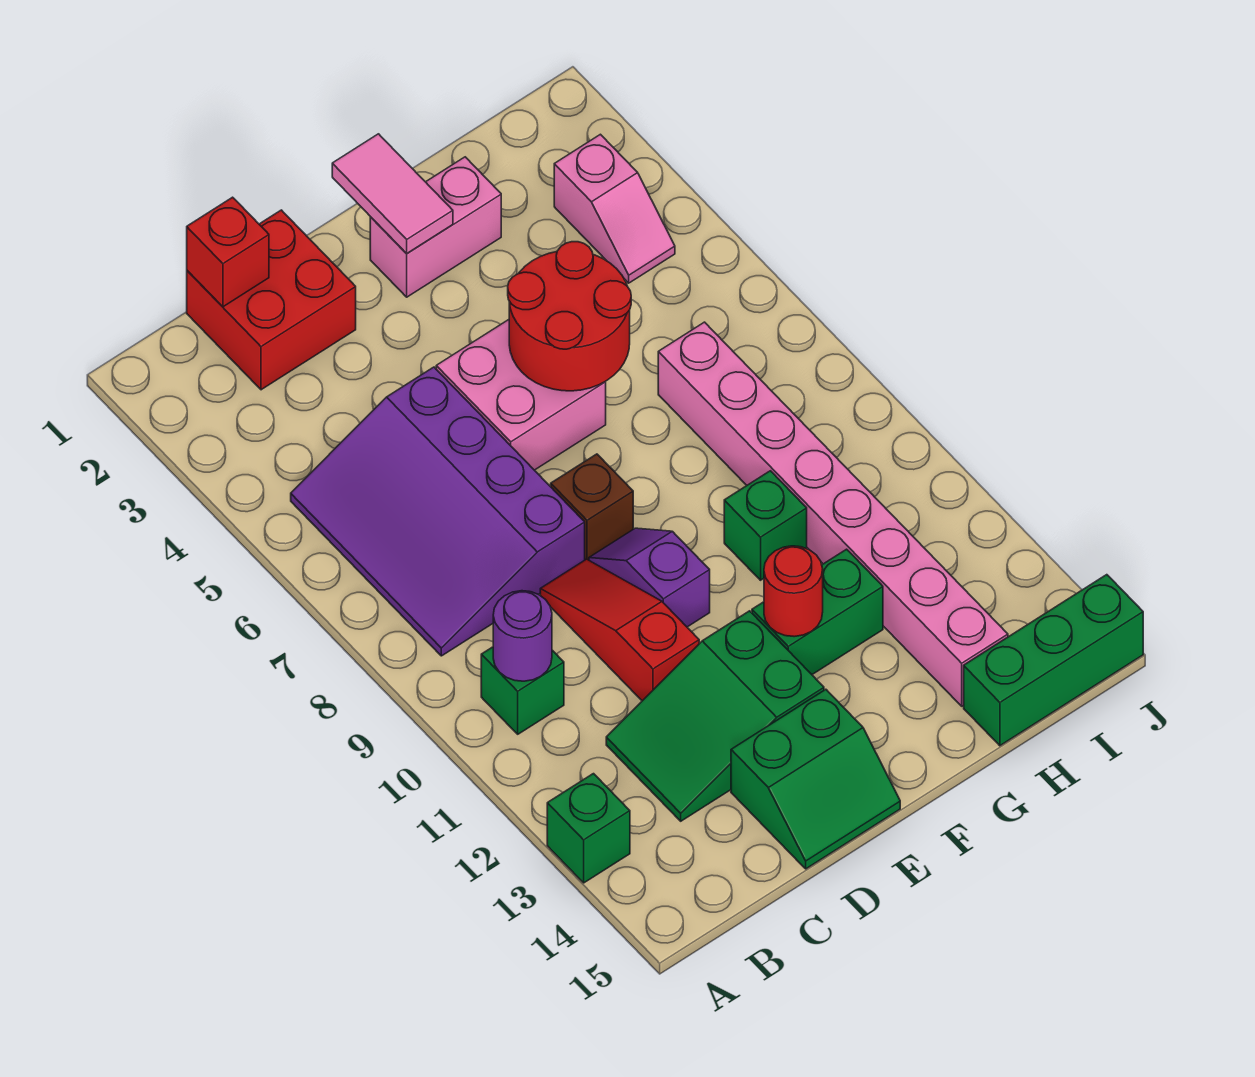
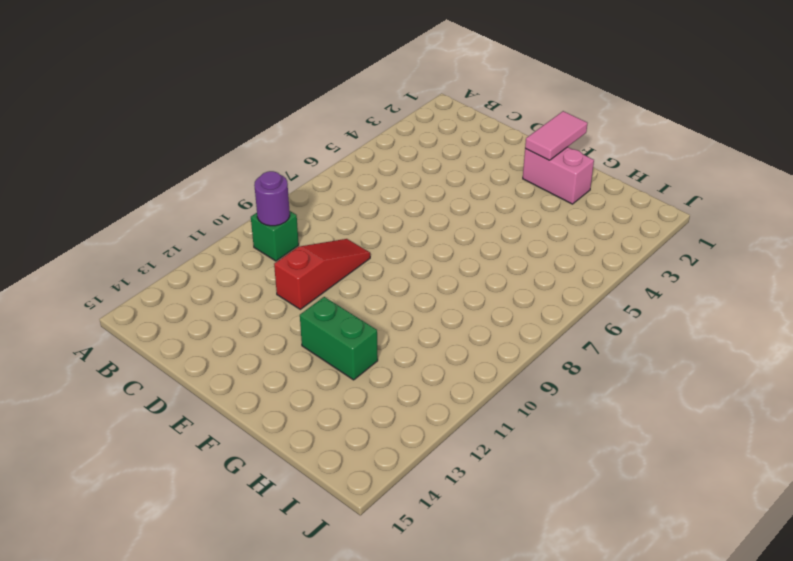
none -> green 1x1 brick [547,774,630,883]
none -> purple 3x4 slope [291,367,585,656]
none -> red 2x2 brick [187,210,356,390]

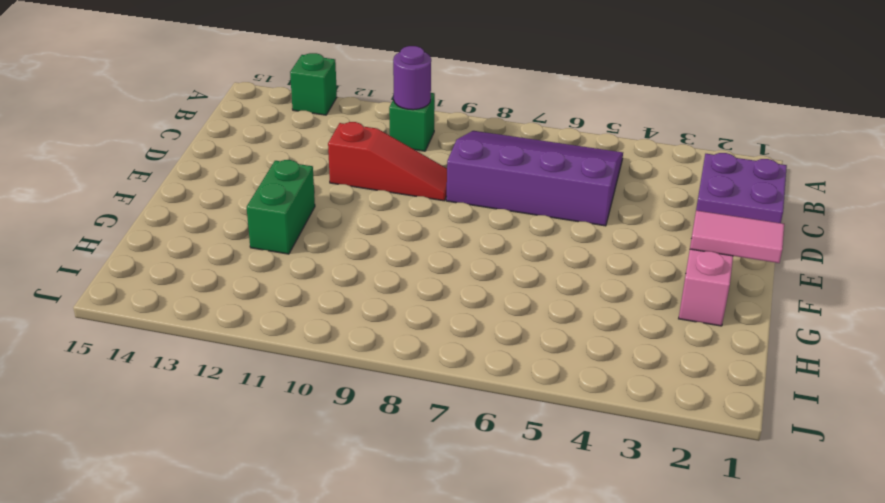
purple 2x2 brick [696,153,787,223] -> red 2x2 brick [187,210,356,390]
none -> green 2x3 slope [606,611,824,821]
none -> green 2x2 slope [731,689,900,869]
none -> pink 2x2 brick [436,320,606,470]

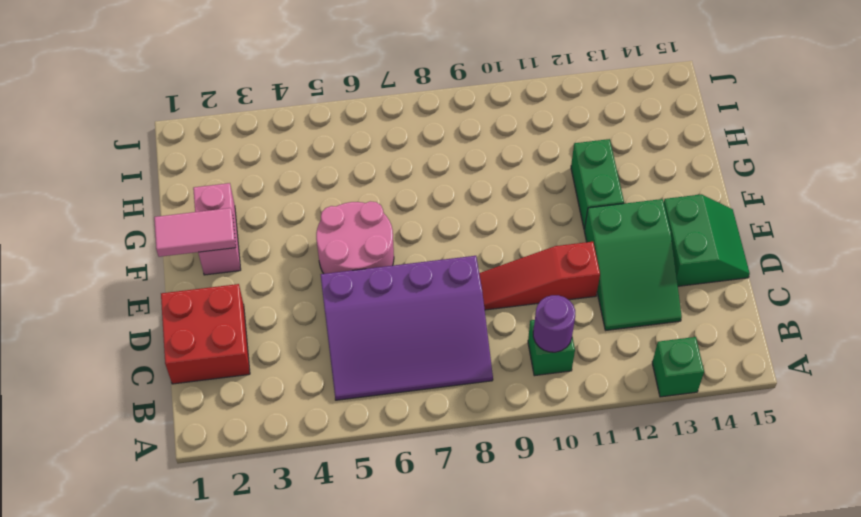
pink 2x2 round brick [316,201,394,274] -> pink 2x2 brick [436,320,606,470]
none -> brown 1x1 brick [551,454,633,560]
none -> purple 1x2 slope [589,528,710,627]
none -> green 1x1 brick [724,471,807,580]

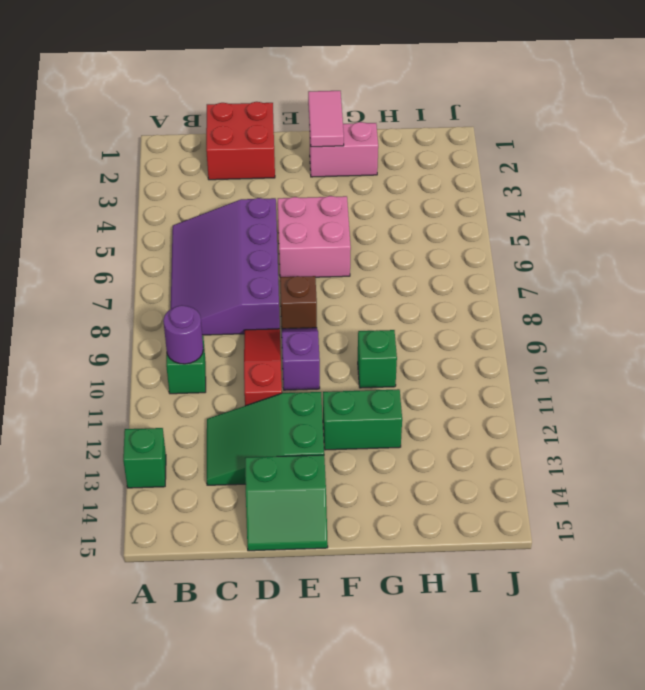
none -> pink 1x8 brick [658,322,1008,706]
none -> green 1x3 brick [964,575,1143,746]
none -> pink 1x2 slope [554,134,675,283]

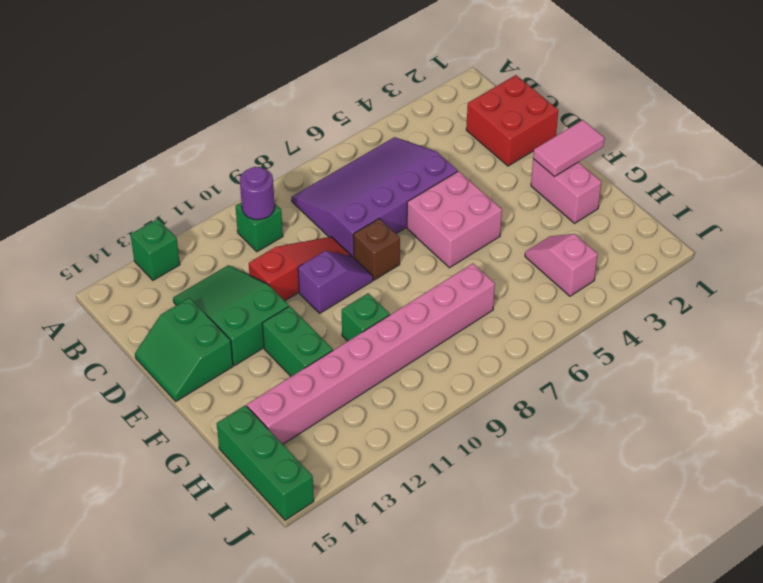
pink 1x2 slope [525,234,598,296] -> pink 1x2 slope turned to [554,134,675,283]
none -> red 1x1 brick [187,197,269,307]
none -> red 2x2 round brick [508,242,631,391]
none -> red 1x1 round brick [764,546,823,637]

